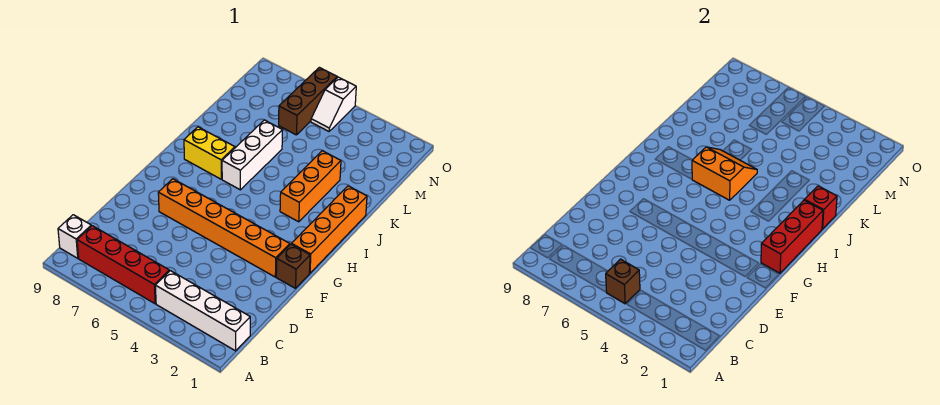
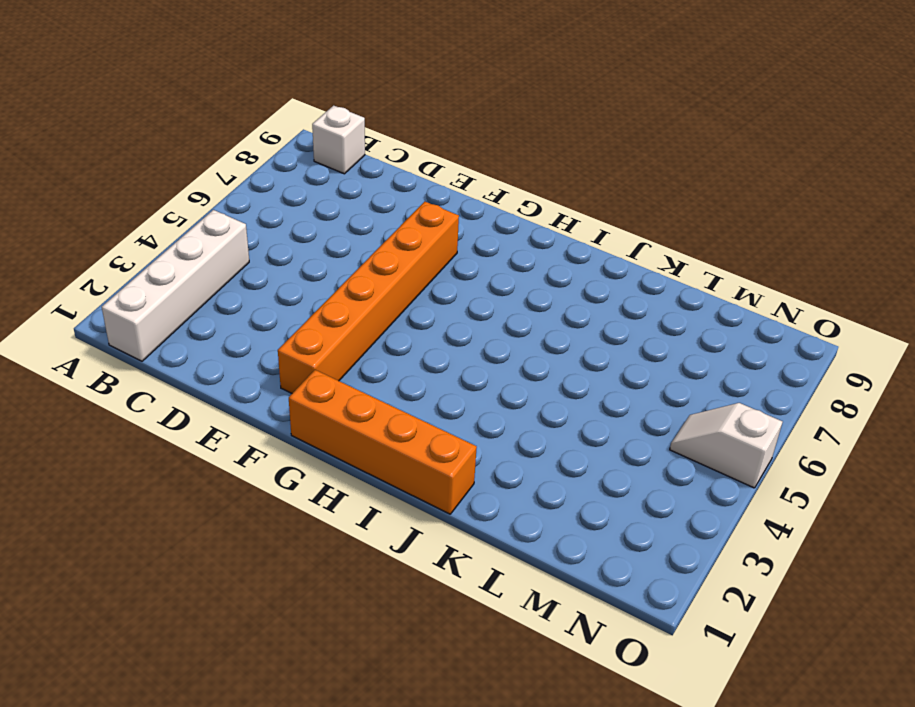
none -> red 1x4 brick [77,226,169,304]
none -> brown 1x1 brick [276,244,310,288]
none -> orange 1x3 brick [280,151,341,222]

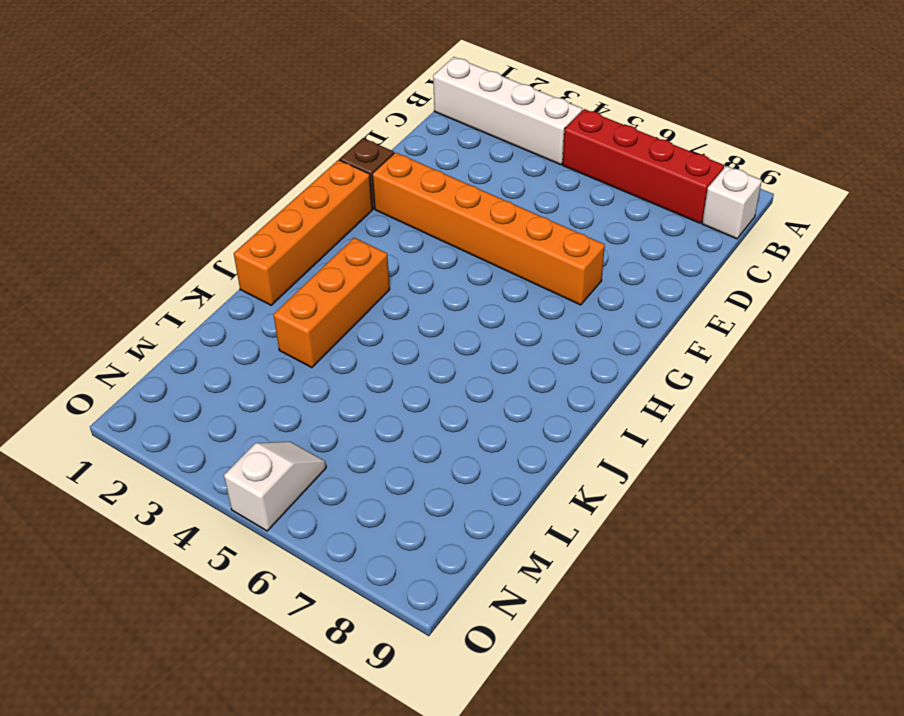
none -> white 1x3 brick [222,120,283,190]
none -> yellow 1x2 brick [184,127,235,179]
none -> brown 1x3 brick [279,67,337,135]

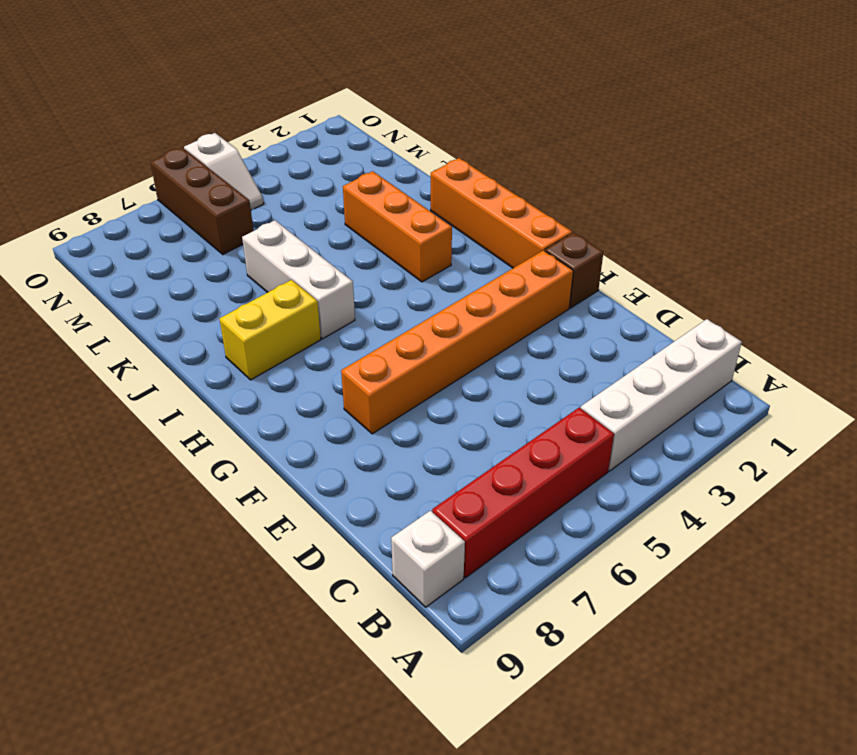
none -> brown 1x1 brick [606,259,640,304]
none -> red 1x3 brick [761,200,823,273]
none -> orange 2x2 slope [692,147,757,200]

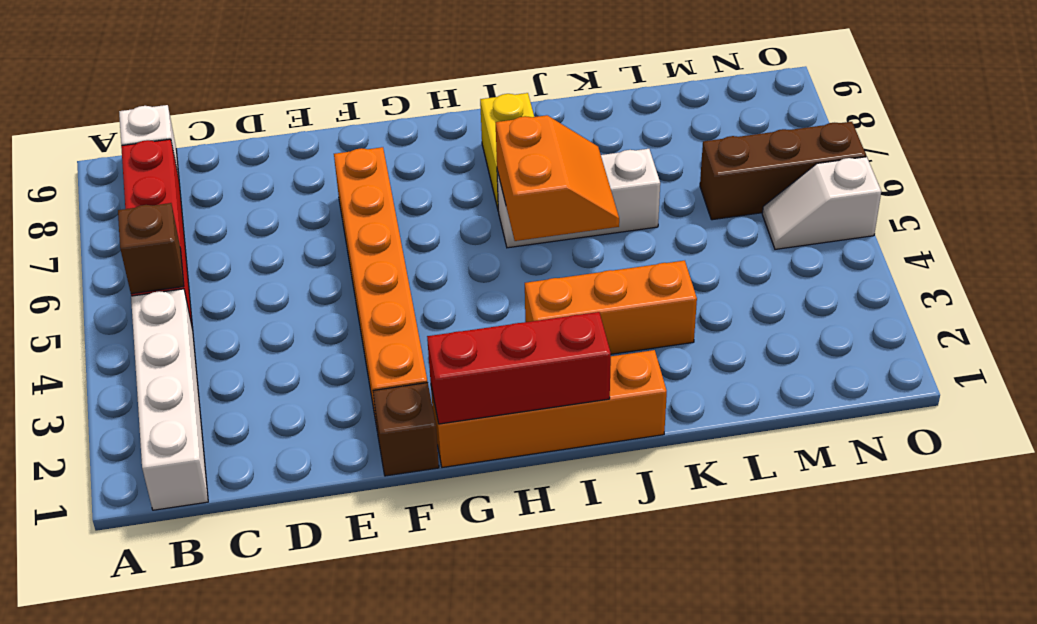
none -> red 1x1 brick [805,186,837,229]

